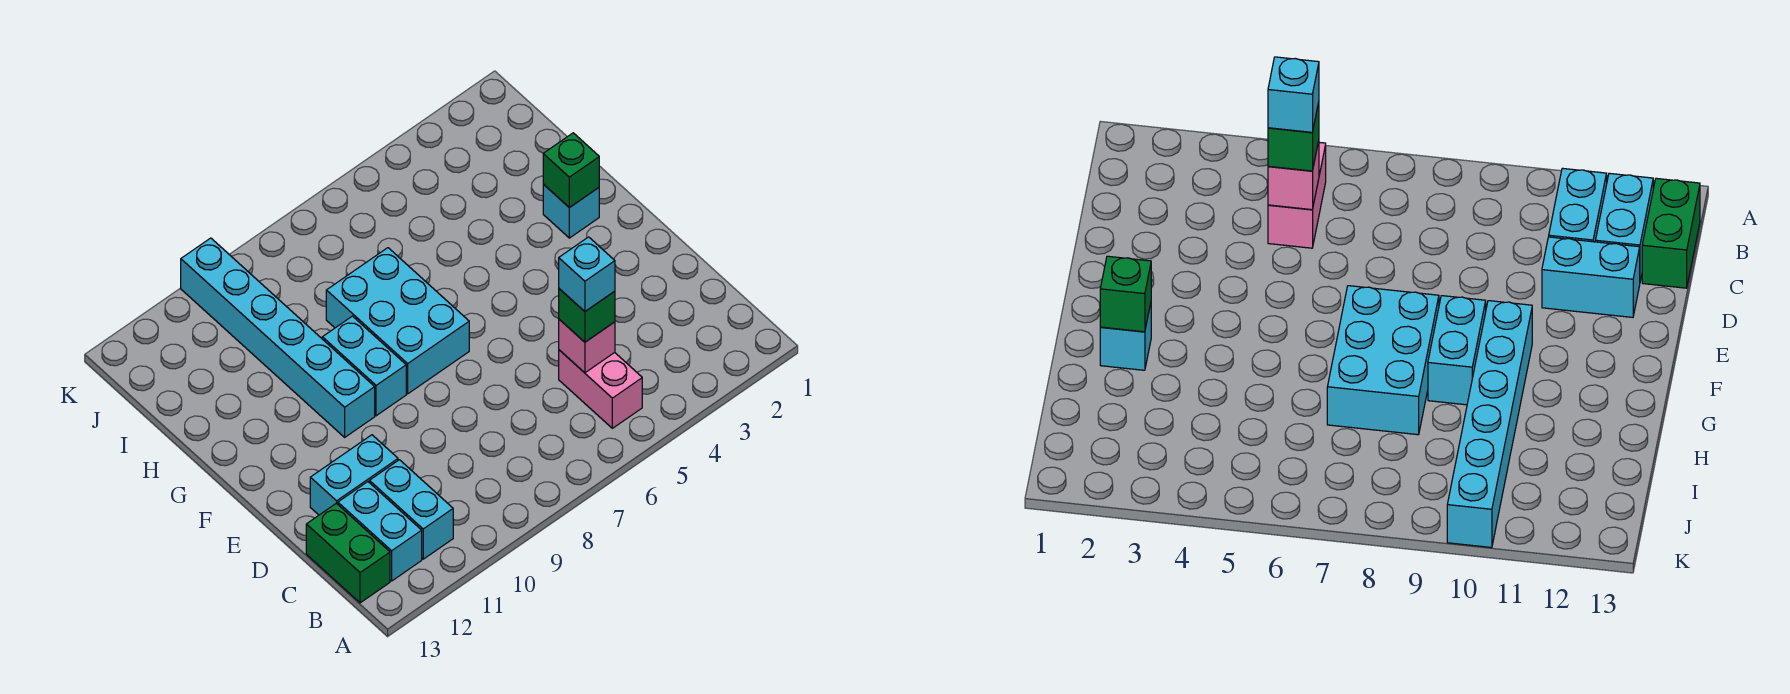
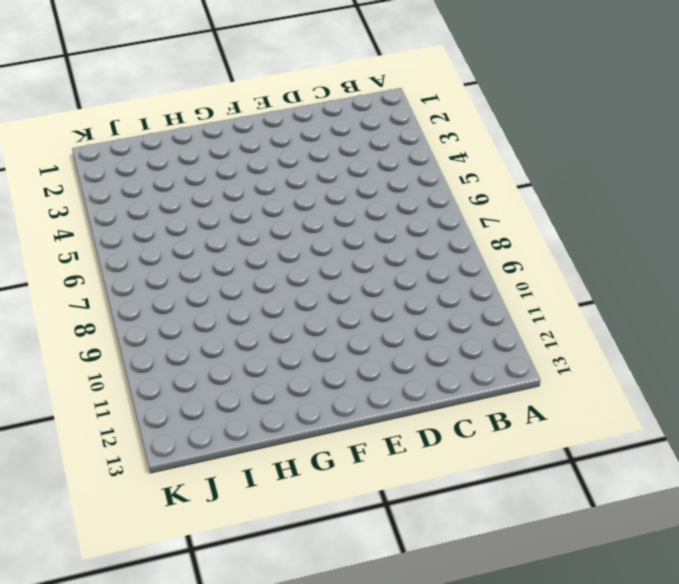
none -> pink 1x2 brick [559,350,642,428]
none -> cyan 1x2 brick [369,460,453,559]
none -> cyan 1x2 brick [338,482,422,581]

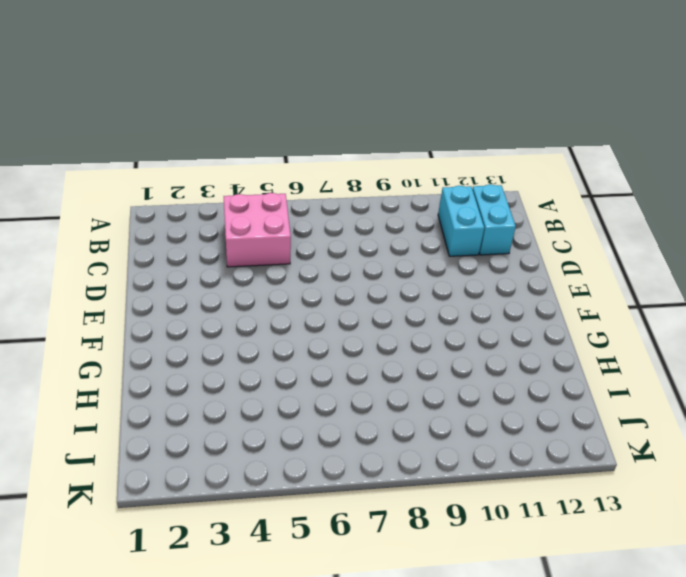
pink 2x2 brick [224,193,291,267] -> pink 1x2 brick [559,350,642,428]
none -> green 1x2 brick [306,503,390,603]
none -> cyan 1x2 brick [310,435,398,515]
none -> cyan 2x3 brick [326,248,469,394]

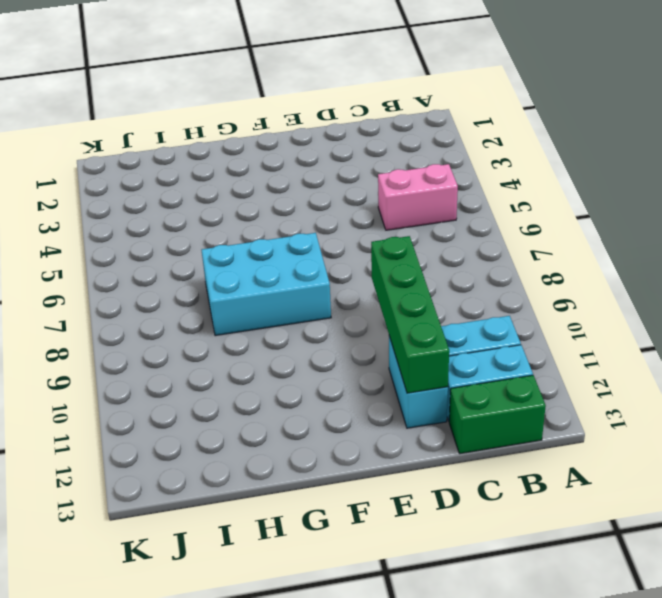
green 1x4 brick [371,236,449,393] -> none
none -> cyan 1x2 brick [322,316,406,416]
none -> cyan 1x6 brick [181,238,375,437]
none -> cyan 1x1 brick [543,184,599,238]

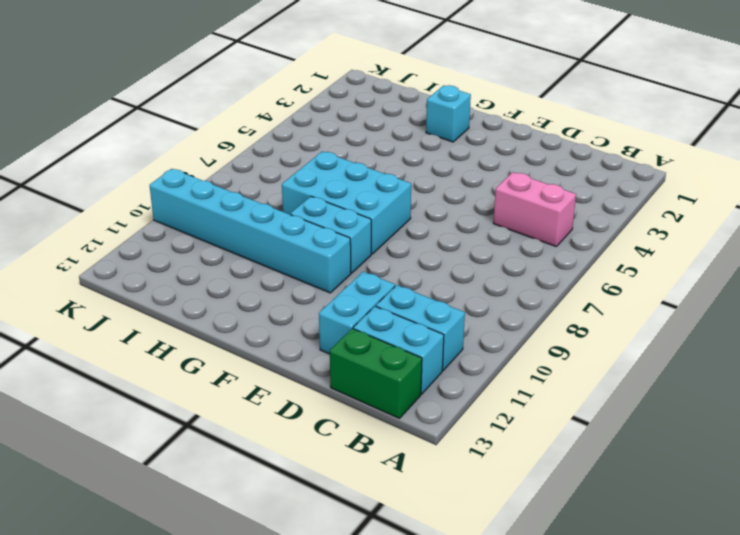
none -> pink 1x1 brick [559,319,615,373]
none -> green 1x1 brick [543,133,599,208]
none -> green 1x1 brick [559,289,615,342]

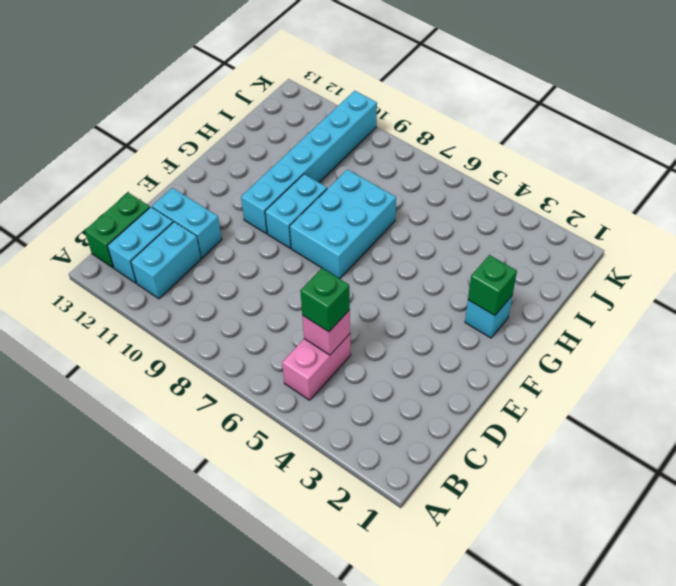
none -> cyan 1x1 brick [559,237,615,311]

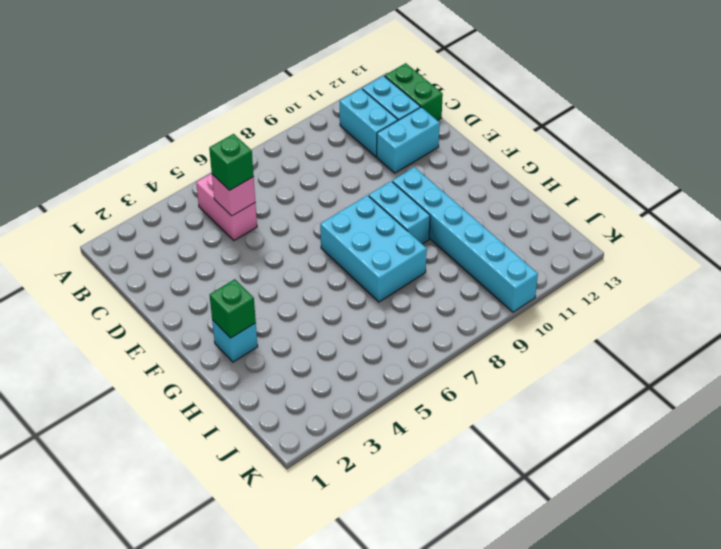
none -> cyan 1x1 brick [559,237,615,311]

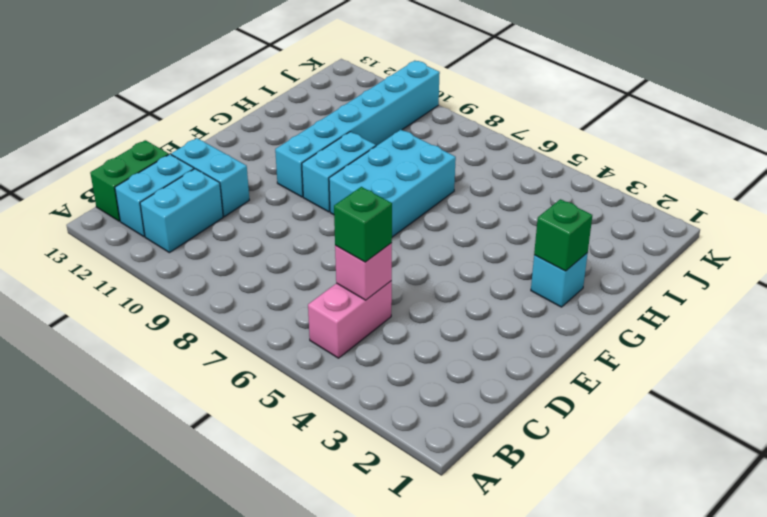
none -> cyan 1x1 brick [559,237,615,311]

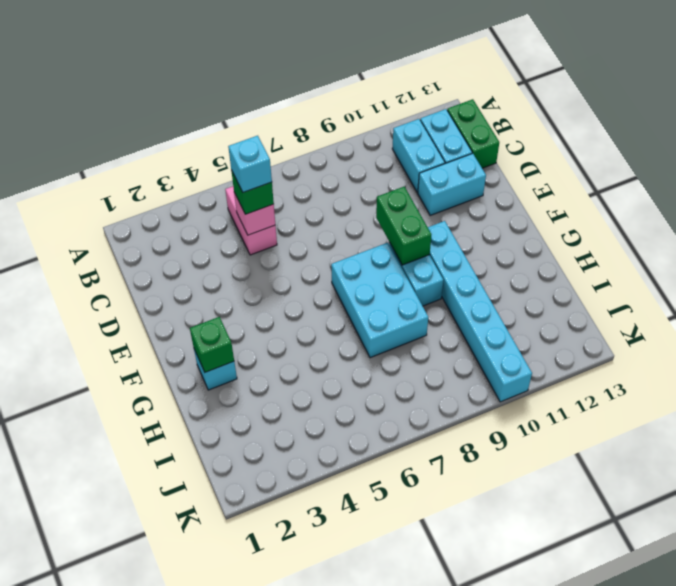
green 1x2 brick [376,187,431,265] -> none

